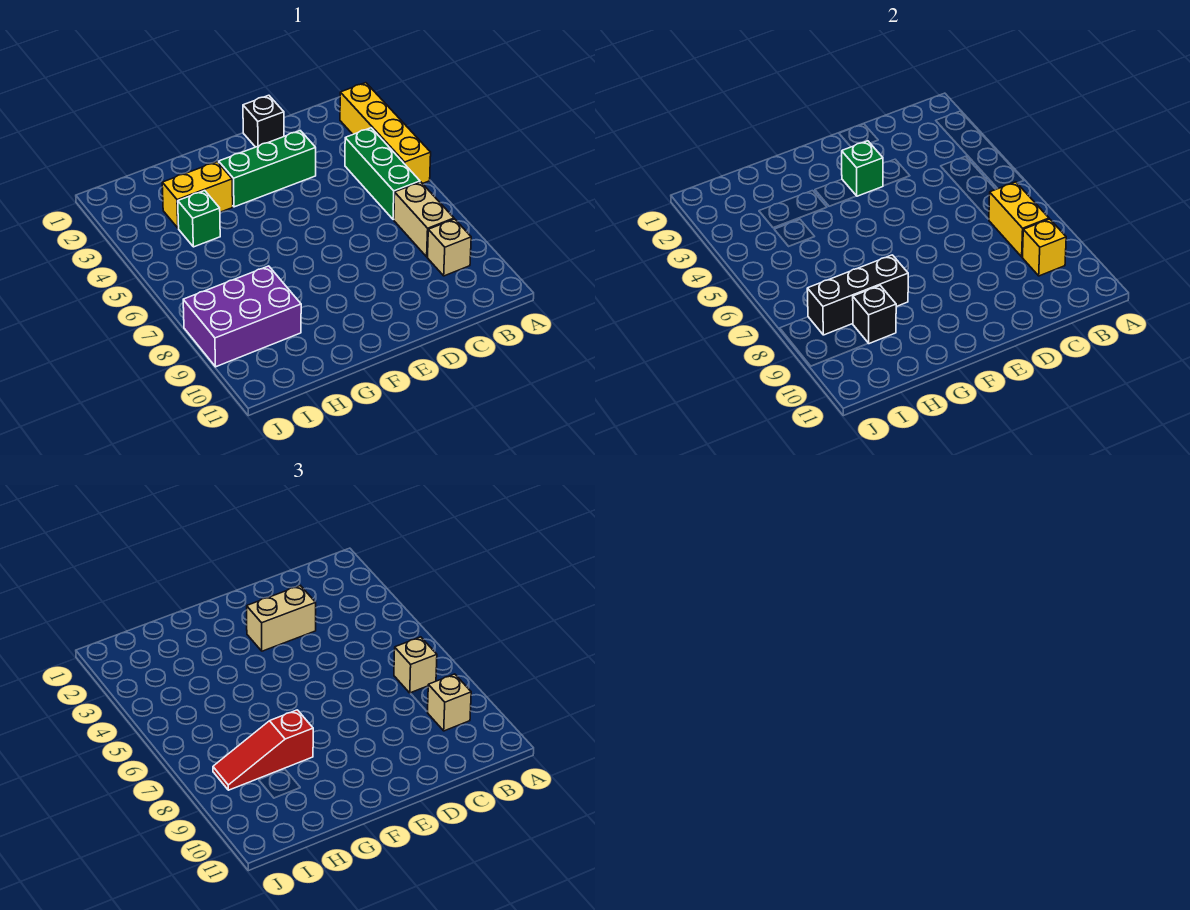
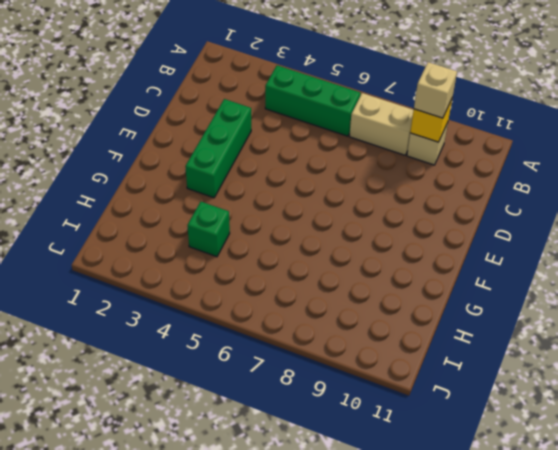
none -> yellow 1x4 brick [340,83,431,184]
none -> black 1x1 brick [243,95,284,147]
none -> yellow 1x2 brick [162,162,233,228]

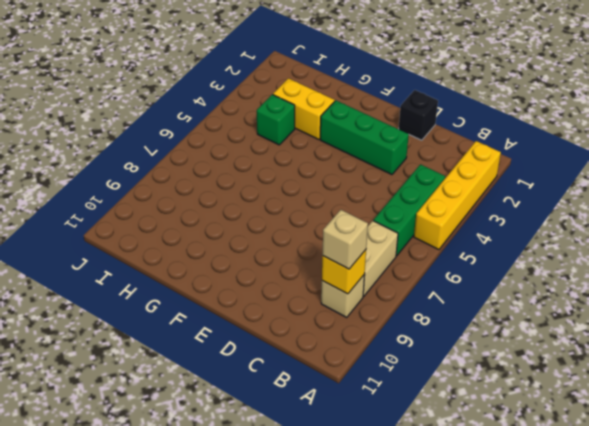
none -> purple 2x3 brick [183,266,301,367]
none -> yellow 1x2 brick [989,182,1049,257]
none -> green 1x1 brick [842,141,883,196]

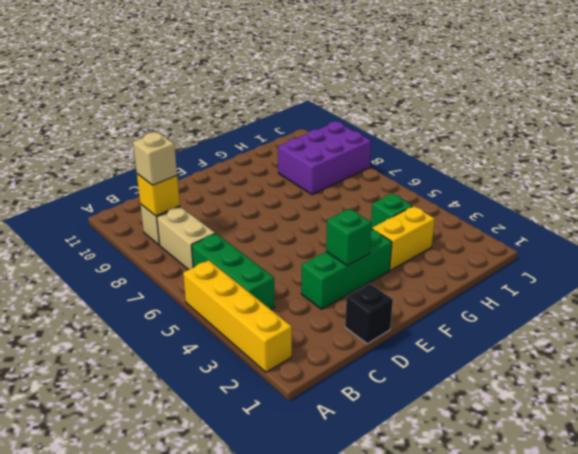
none -> yellow 1x2 brick [989,182,1049,257]
none -> black 1x3 brick [807,255,908,335]
none -> black 1x1 brick [853,286,896,344]

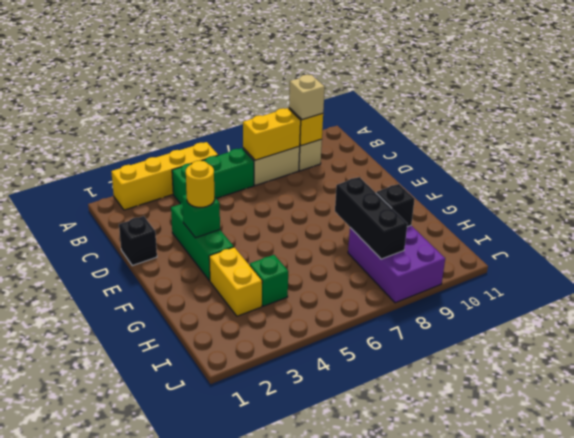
yellow 1x1 round brick [186,161,215,207] -> tan 1x2 brick [247,586,316,651]
none -> tan 1x1 brick [394,637,437,693]
none -> red 1x3 slope [213,710,313,790]

